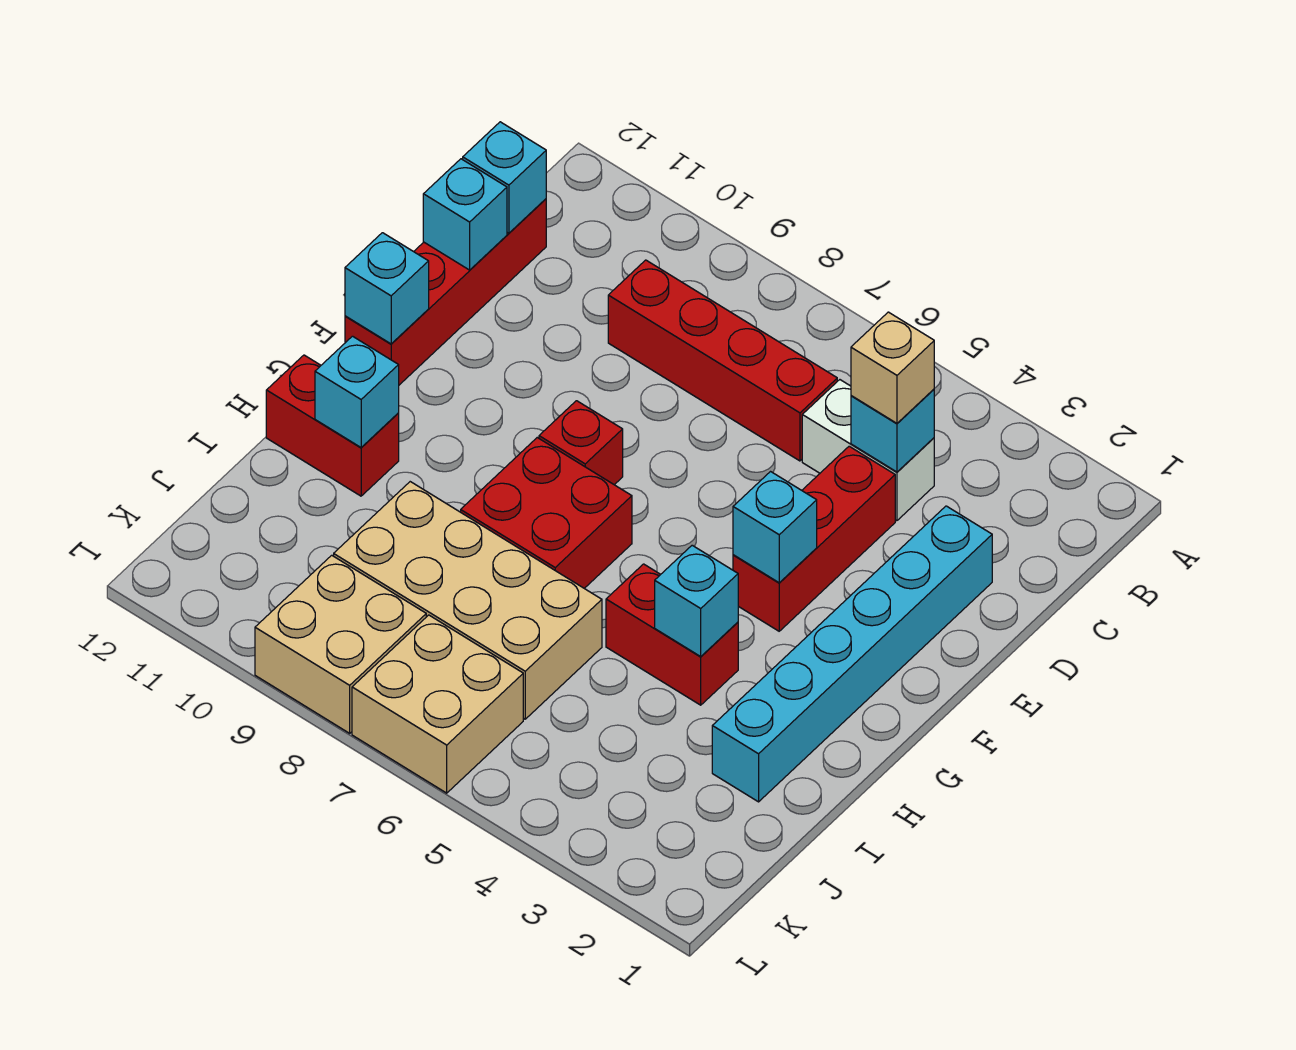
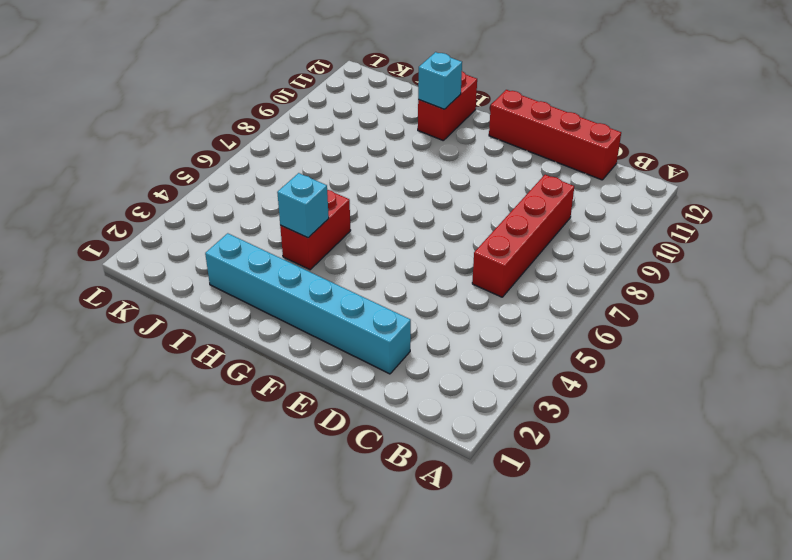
none -> white 1x2 brick [802,380,934,521]
none -> red 1x3 brick [733,446,895,631]
none -> red 1x1 brick [539,401,623,485]

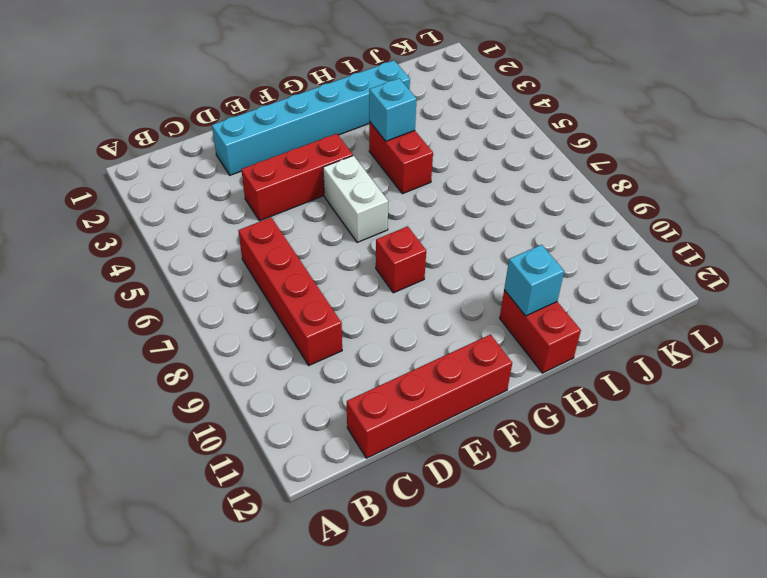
white 1x2 brick [323,156,388,243] -> white 1x2 brick moved to [802,380,934,521]
none -> red 2x2 brick [461,438,632,588]
none -> tan 2x4 brick [334,482,602,719]
none -> tan 2x2 brick [352,615,523,793]

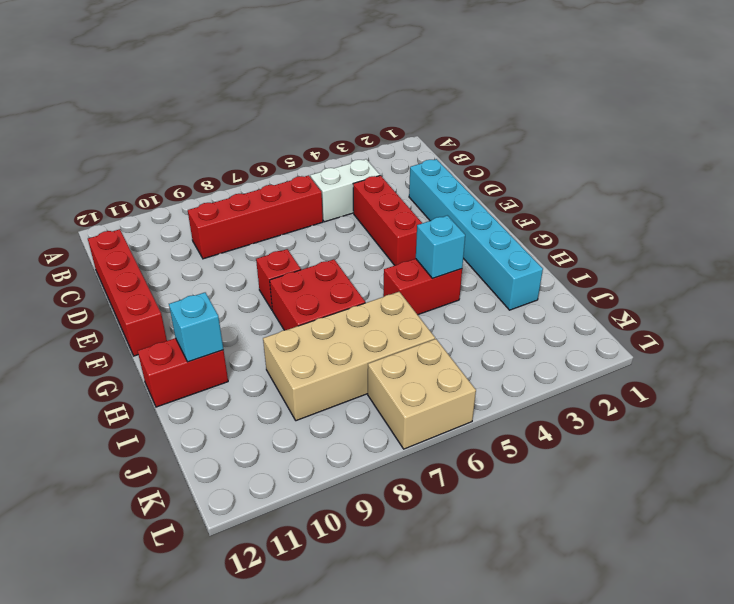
none -> tan 2x2 brick [255,555,426,733]
none -> cyan 1x1 brick [851,389,934,472]
none -> cyan 1x1 brick [463,122,546,233]

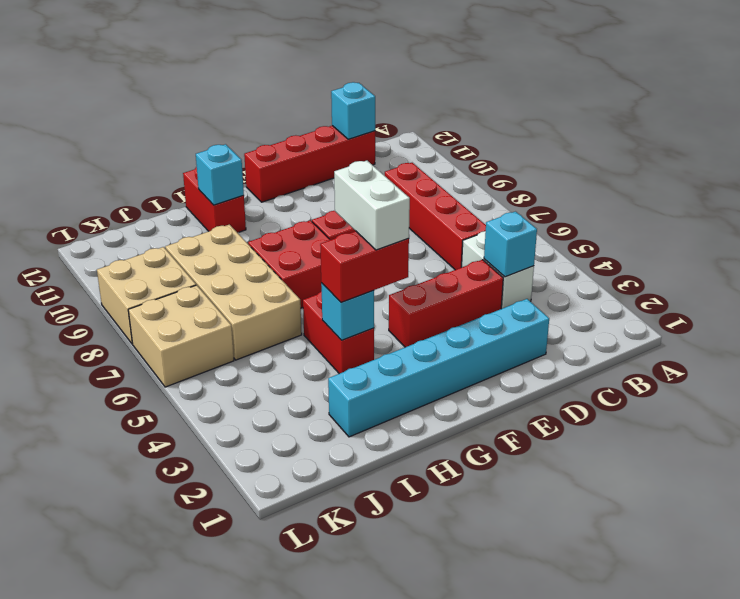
red 1x2 brick [320,231,409,303] -> none
white 1x2 brick [334,161,410,250] -> none
none -> cyan 1x1 brick [423,159,507,270]
none -> cyan 1x1 brick [733,472,817,583]
none -> cyan 1x1 brick [345,233,429,344]

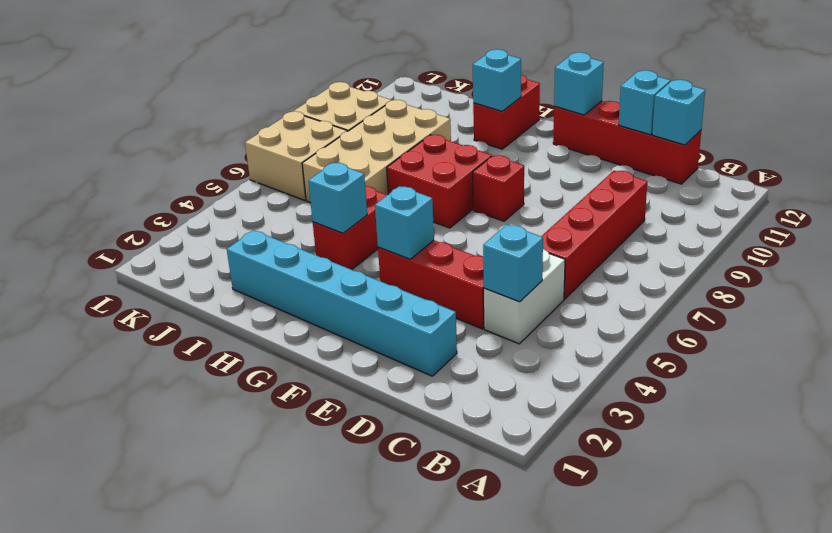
none -> tan 1x1 brick [851,312,934,423]

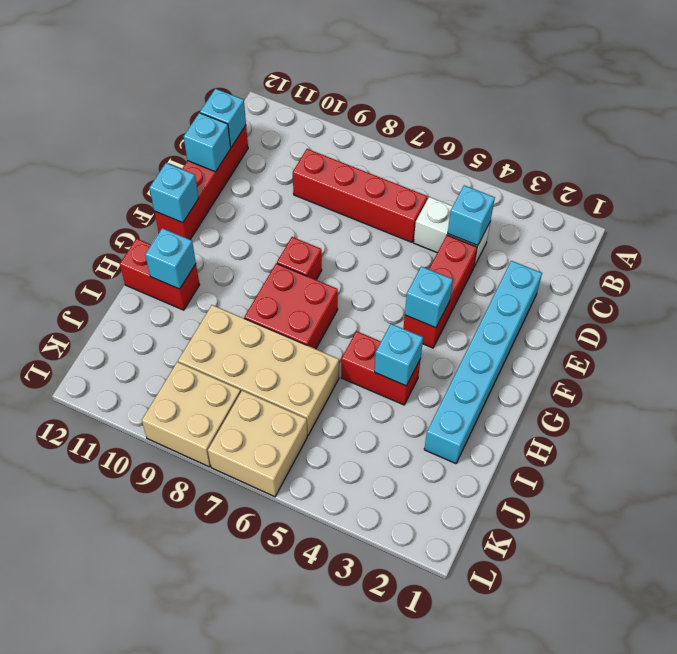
none -> tan 1x1 brick [851,312,934,423]

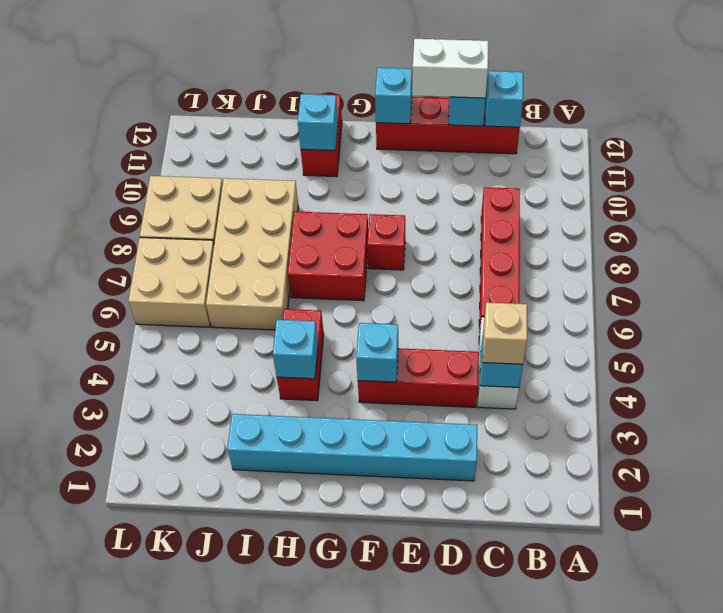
white 1x2 brick [412,39,489,98] -> none

